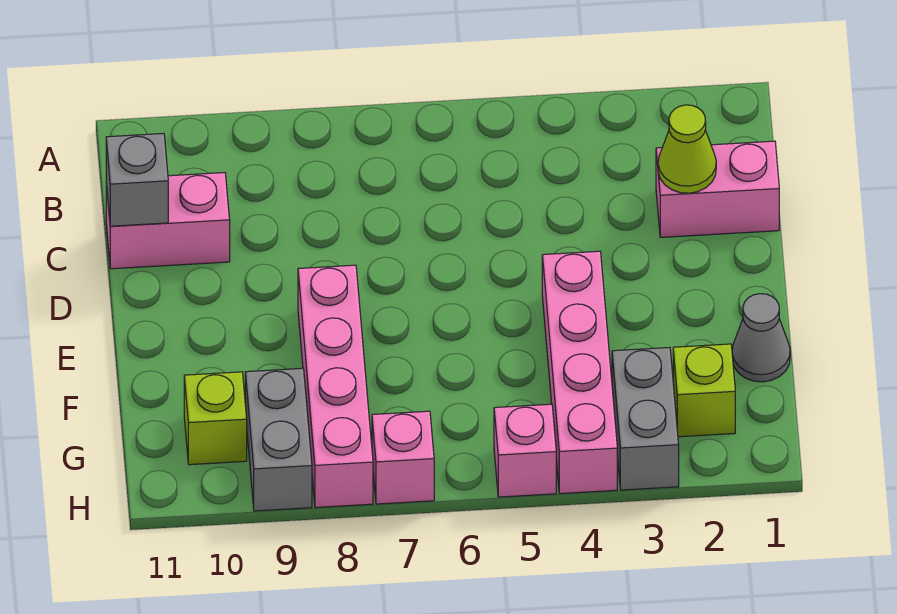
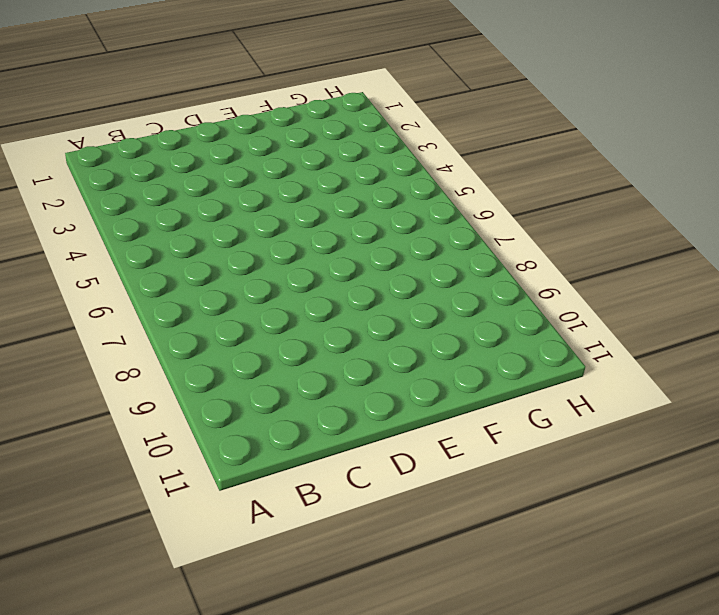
none -> pink 1x2 brick [656,141,779,237]
none -> pink 1x2 brick [106,173,230,269]
none -> pink 1x4 brick [542,251,617,494]

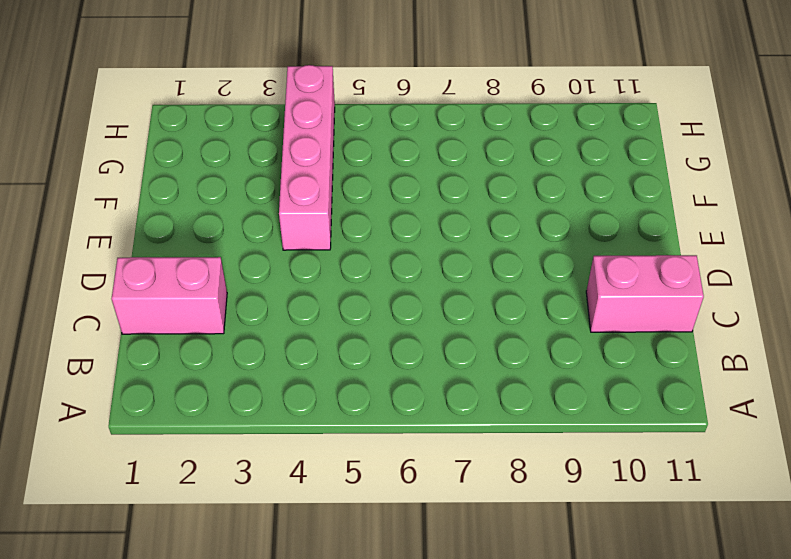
none -> pink 1x4 brick [298,265,373,508]
none -> grey 1x1 cone [732,294,790,382]
none -> lime 1x1 brick [673,344,735,437]

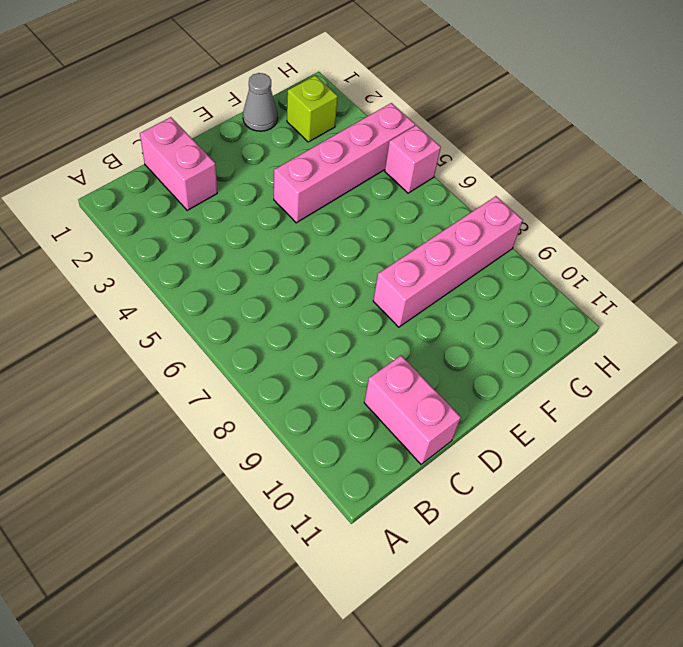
none -> grey 1x2 brick [612,347,679,490]
none -> grey 1x2 brick [245,368,312,511]
none -> lime 1x1 brick [184,372,247,465]

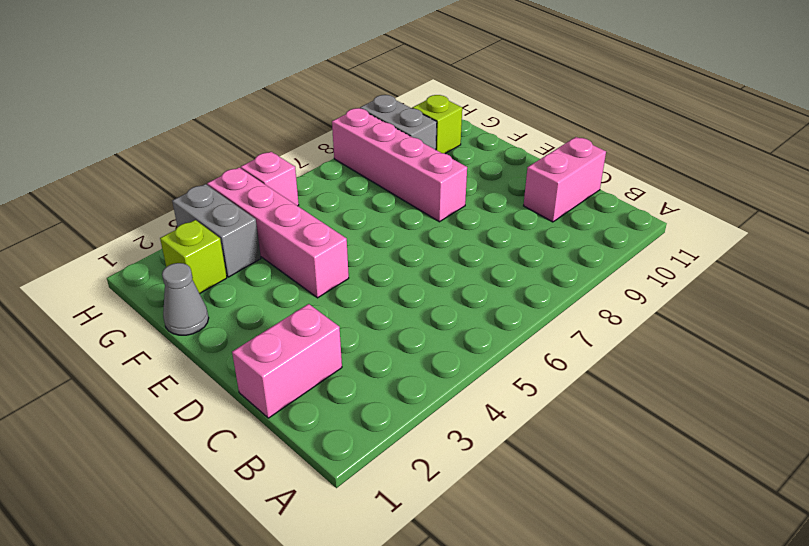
none -> pink 1x1 brick [372,411,434,504]
none -> lime 1x1 cone [658,105,716,193]
none -> grey 1x1 brick [106,133,168,226]

